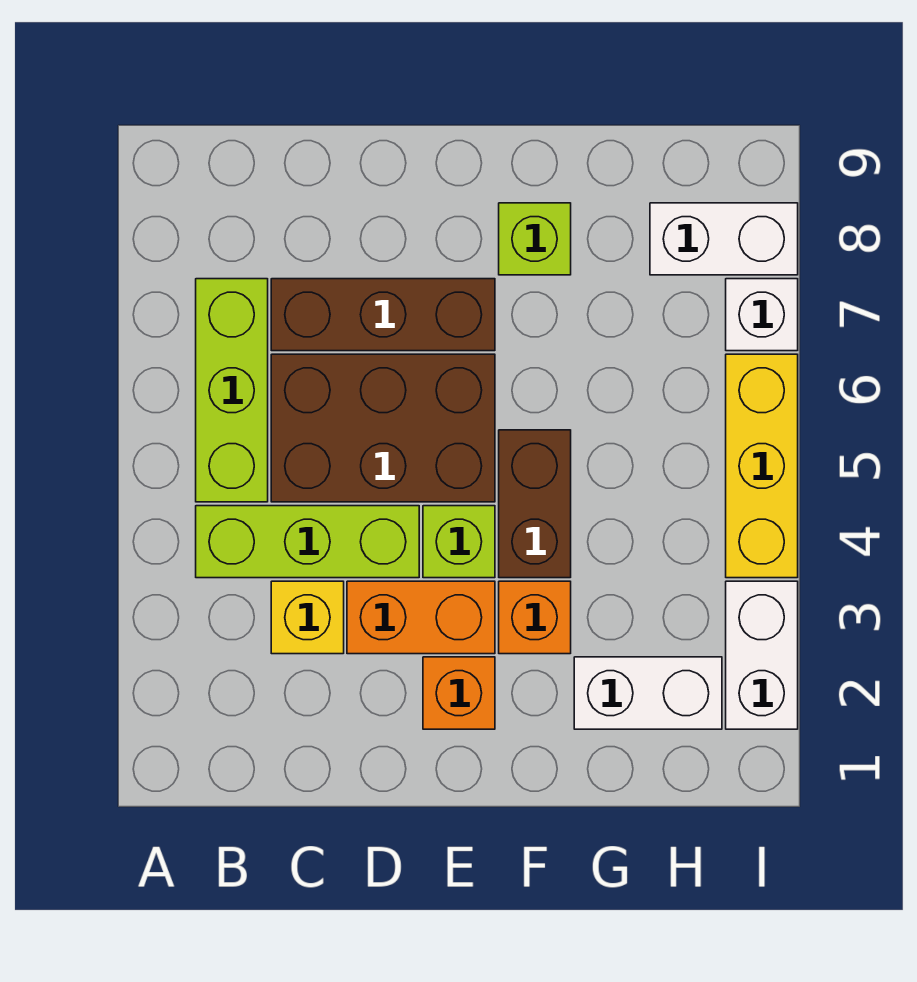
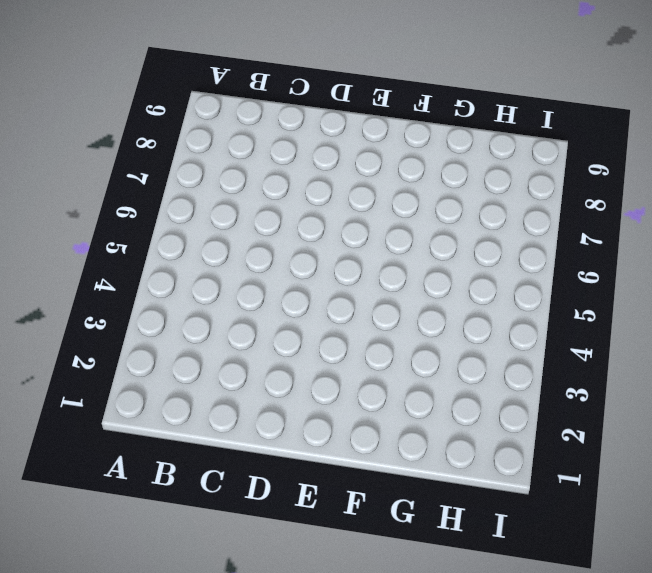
none -> lime 1x3 brick [196,506,419,578]
none -> lime 1x3 brick [196,279,268,502]
none -> yellow 1x1 brick [271,581,344,654]

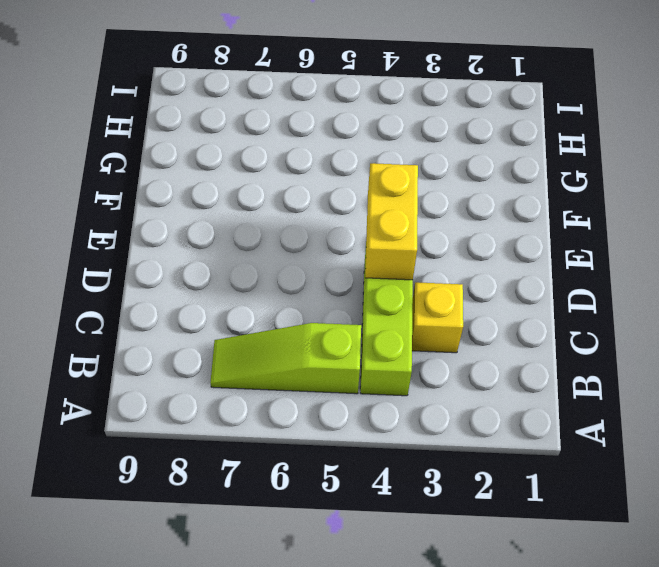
lime 1x3 slope [210,323,361,394] -> lime 1x3 brick [196,279,268,502]
yellow 1x2 brick [365,163,418,280] -> none
none -> brown 2x3 brick [271,354,495,502]
none -> brown 1x3 brick [271,279,495,351]
none -> orange 1x2 brick [347,581,495,654]

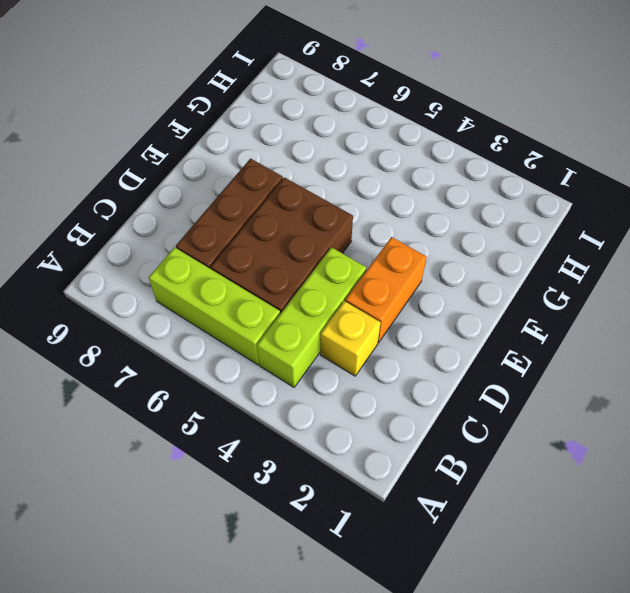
none -> orange 1x1 brick [423,657,495,729]
none -> lime 1x1 brick [423,506,495,578]
none -> orange 1x1 brick [499,581,571,654]

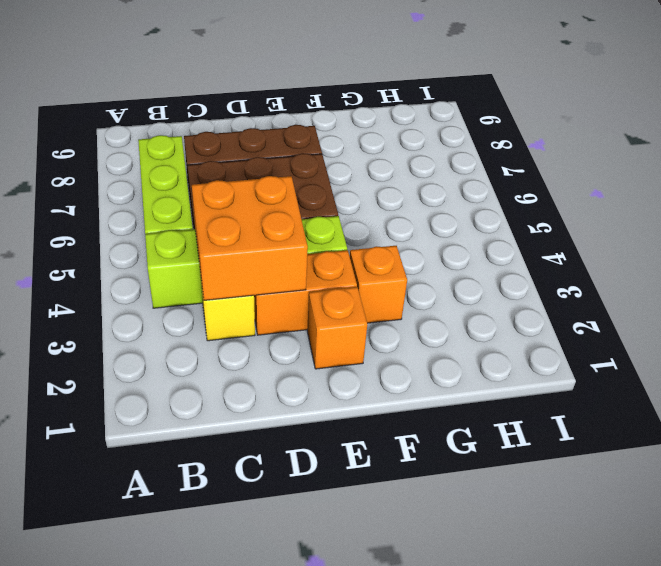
orange 2x2 brick [192,176,308,300] -> none
none -> brown 1x2 brick [499,430,571,578]
none -> lime 1x1 brick [499,203,571,275]
none -> white 1x2 brick [574,657,722,729]

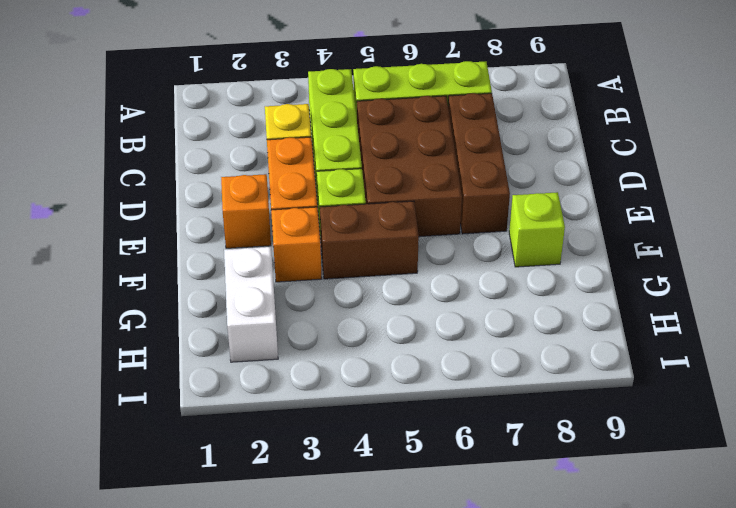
none -> white 1x2 brick [650,203,798,275]
none -> white 1x2 brick [726,581,798,729]
none -> yellow 1x3 brick [726,354,798,578]

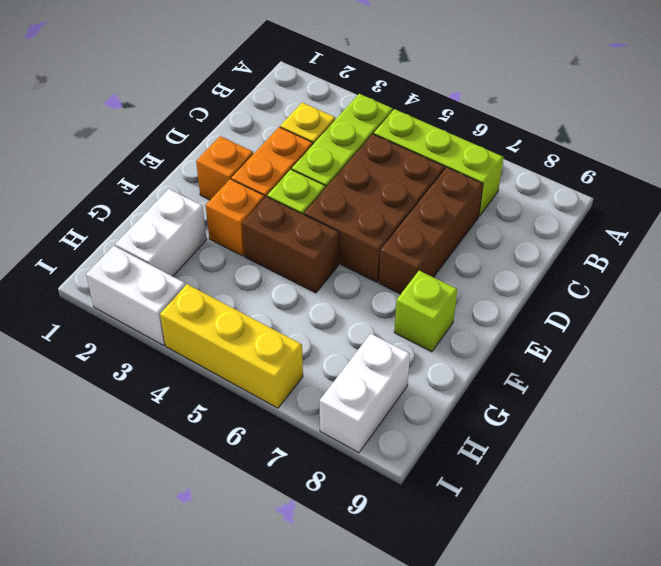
none -> white 1x1 brick [726,279,798,351]

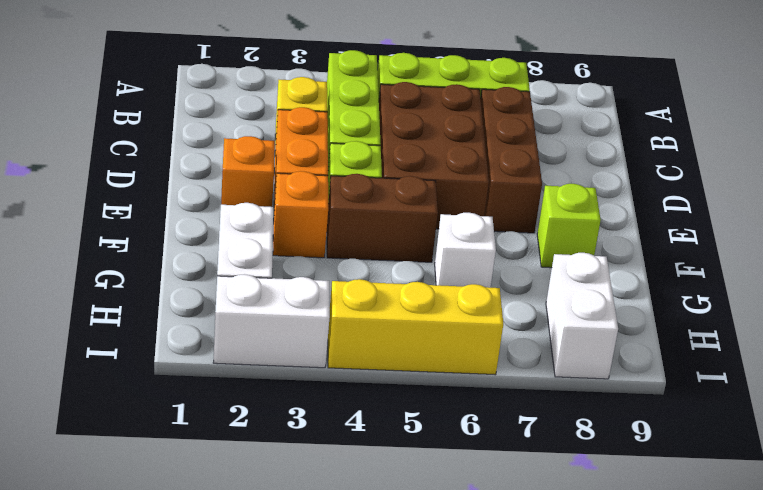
white 1x1 brick [435,213,496,288] -> white 1x1 brick moved to [726,279,798,351]

